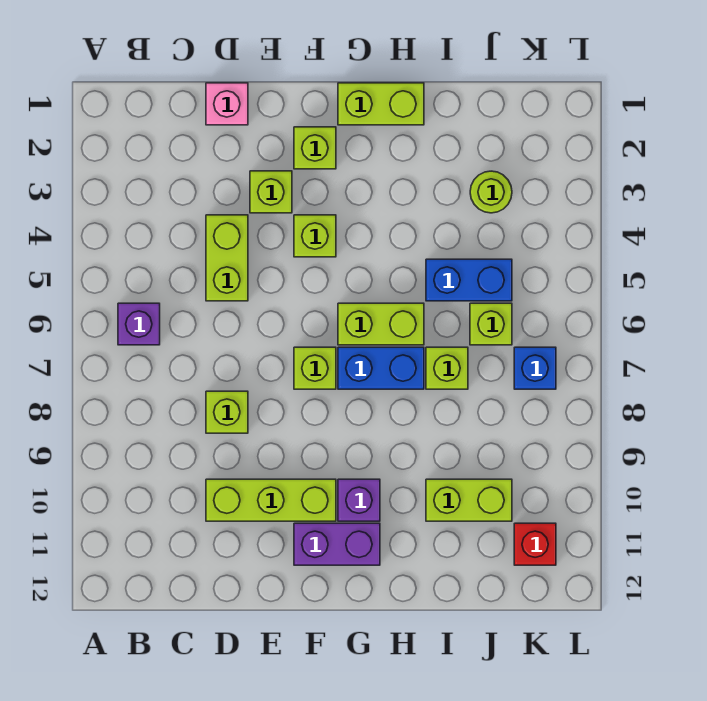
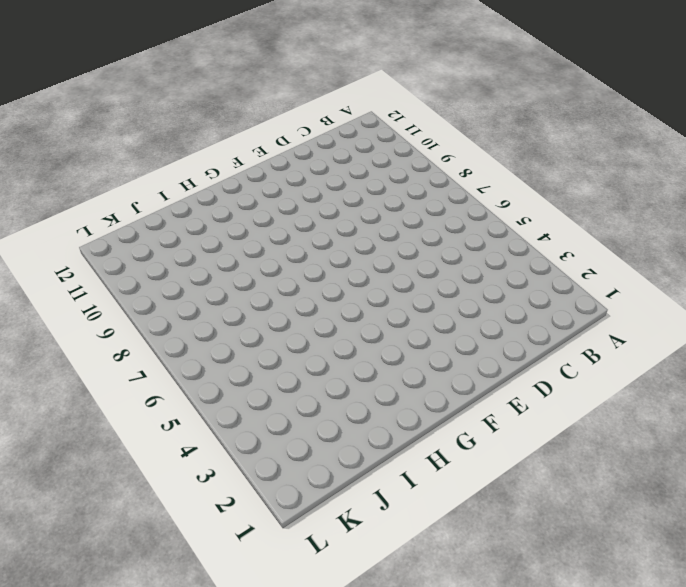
none -> purple 1x1 brick [118,303,160,345]
none -> pink 1x1 brick [206,83,248,125]
none -> lime 1x2 brick [206,215,248,301]

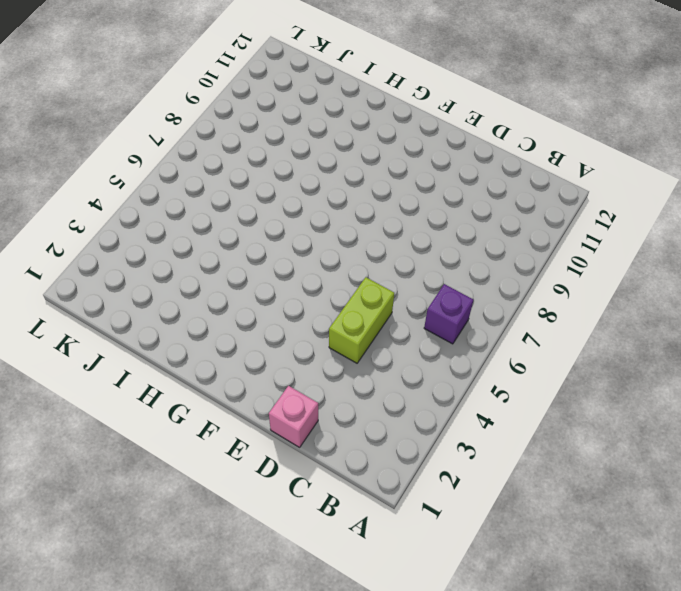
none -> lime 1x1 brick [206,391,248,433]
none -> lime 1x3 brick [206,479,336,521]
none -> lime 1x1 brick [250,171,292,213]

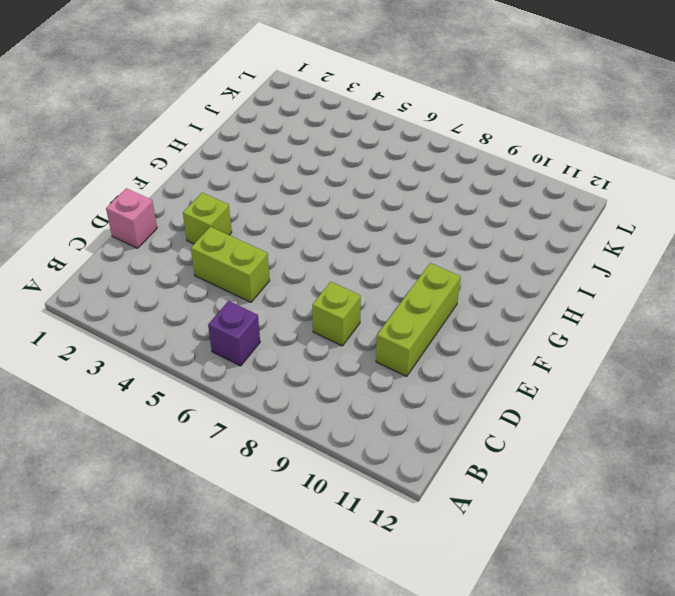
none -> lime 1x1 brick [294,127,336,169]
none -> lime 1x1 brick [294,215,336,257]
none -> lime 1x1 brick [294,347,336,389]

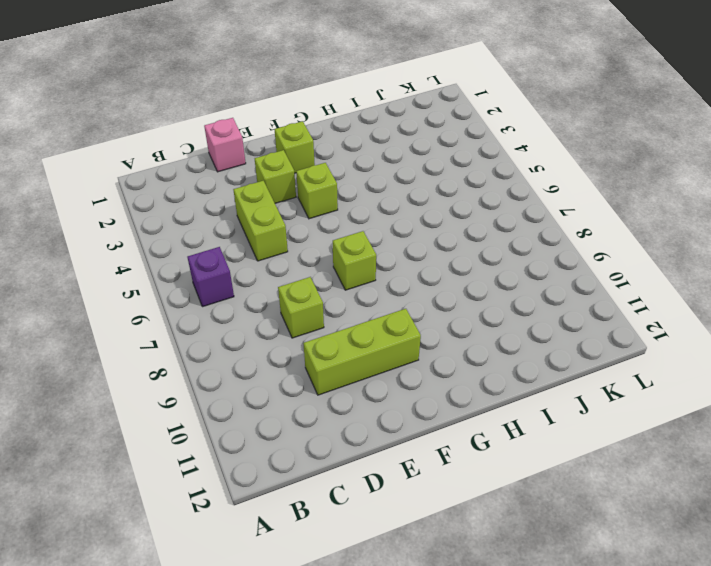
none -> purple 1x2 brick [294,523,380,565]
none -> lime 1x2 brick [338,83,424,125]
none -> lime 1x2 brick [338,303,424,345]

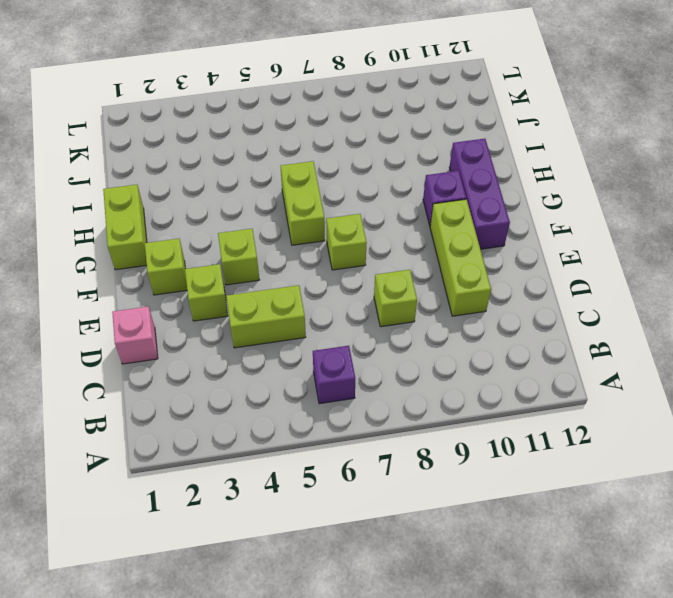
purple 1x3 brick [449,139,510,249] -> purple 1x2 brick [294,523,380,565]
none -> blue 1x2 brick [338,347,424,389]
none -> blue 1x2 brick [426,259,512,301]
none -> lime 1x1 brick [426,347,468,389]

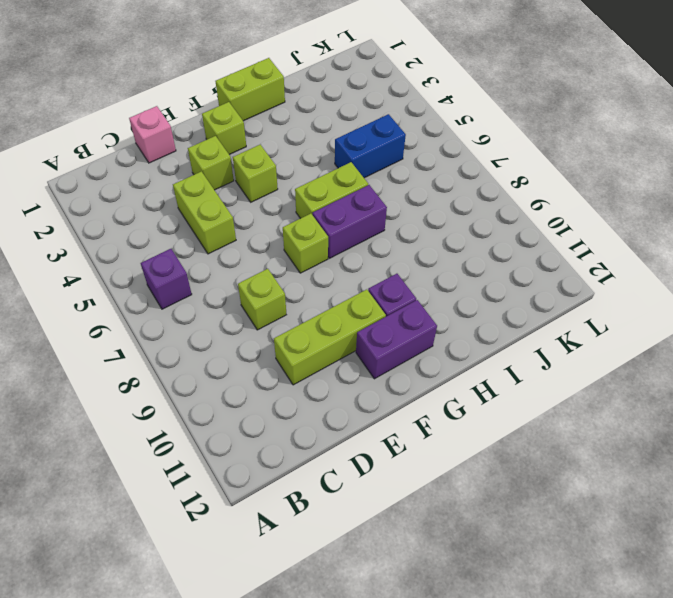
purple 1x2 brick [313,185,387,258] -> blue 1x2 brick [338,347,424,389]
none -> lime 1x1 brick [426,347,468,389]
none -> lime 1x2 brick [426,479,512,521]
none -> lime 1x1 round brick [470,171,512,213]

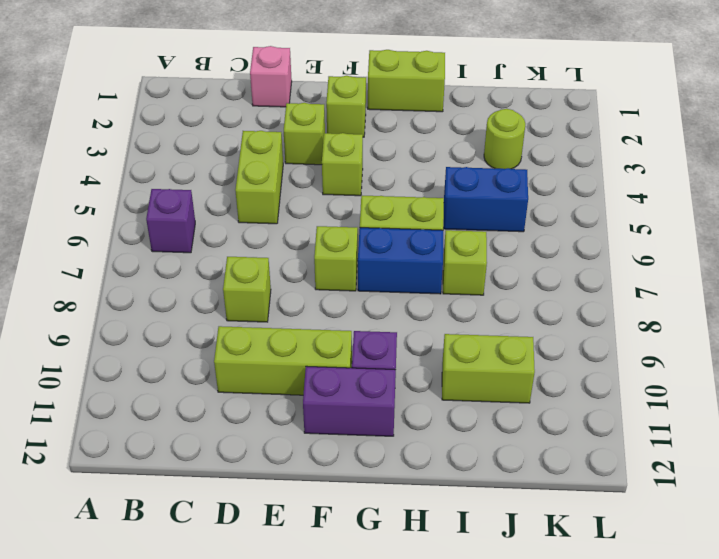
none -> lime 1x1 brick [470,303,512,345]
none -> blue 1x1 brick [514,347,556,389]
none -> red 1x1 brick [514,523,556,565]

